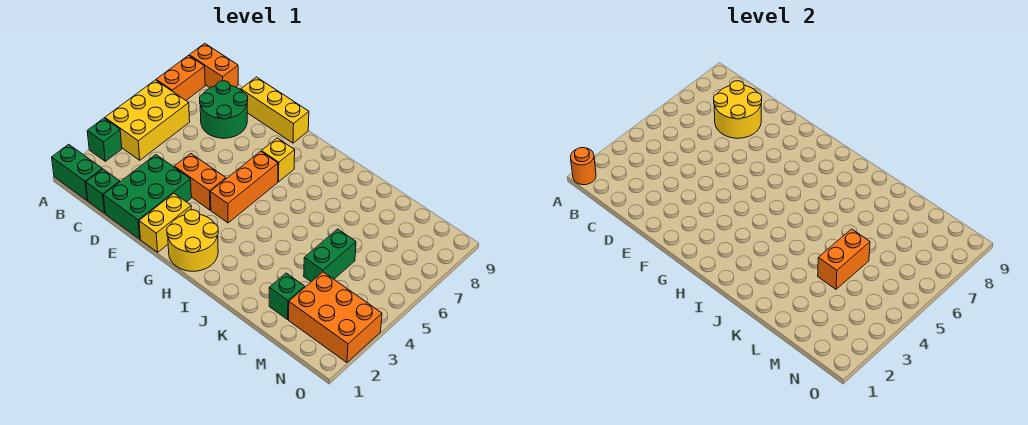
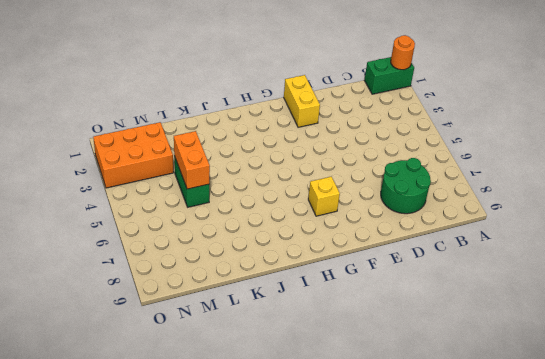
none -> green 1x1 brick [87,118,122,161]
none -> yellow 2x3 brick [105,80,190,160]
none -> orange 1x2 brick [156,56,205,100]

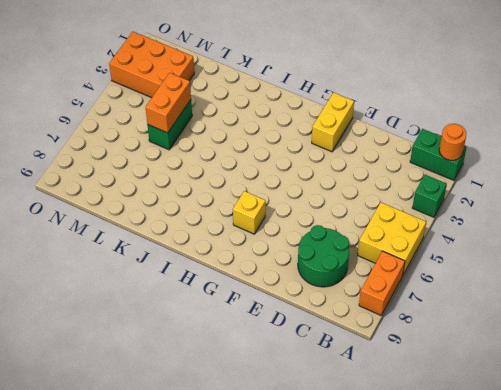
yellow 2x2 brick [358,202,426,274] -> yellow 2x3 brick [105,80,190,160]
none -> orange 1x2 brick [189,43,238,88]
none -> green 1x1 brick [86,169,120,213]
none -> green 2x3 brick [104,155,191,239]

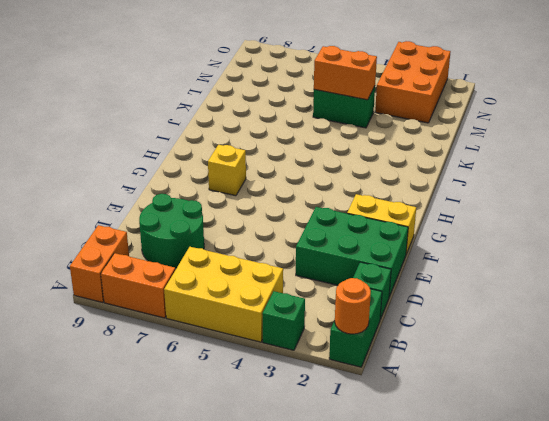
none -> yellow 1x3 brick [241,77,309,143]
none -> orange 1x2 brick [174,154,226,210]
none -> yellow 2x2 round brick [167,210,218,271]

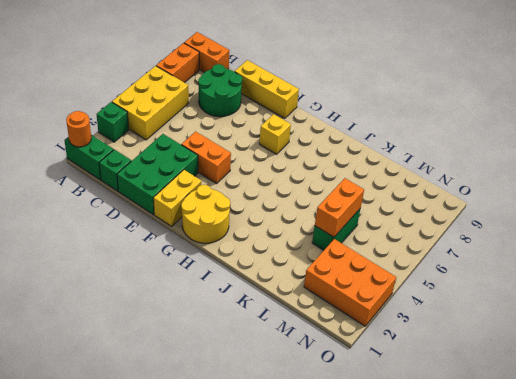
none -> orange 1x3 brick [210,151,278,223]
none -> green 1x1 brick [269,273,305,319]
none -> yellow 2x2 round brick [714,81,762,138]

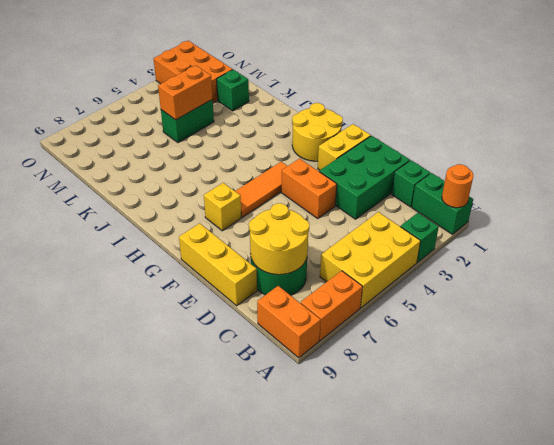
orange 1x3 tile [235,162,287,217] -> orange 1x3 brick [210,151,278,223]

